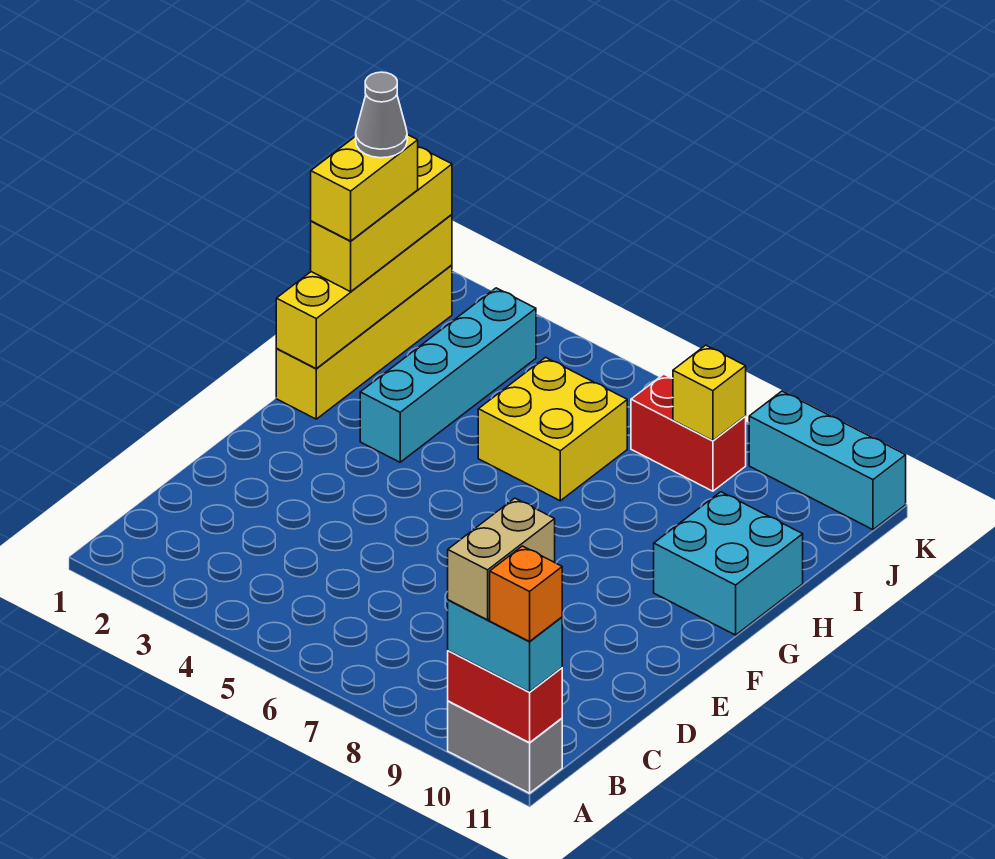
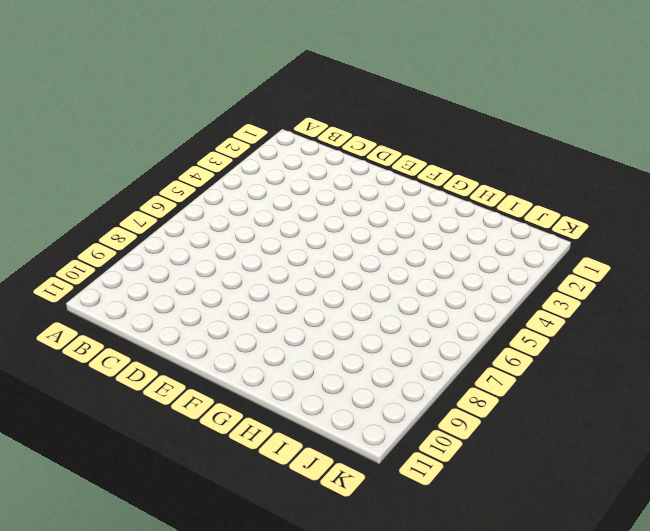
none -> grey 1x2 brick [448,701,562,793]
none -> yellow 1x4 brick [276,265,452,419]
none -> cyan 1x4 brick [360,288,536,462]

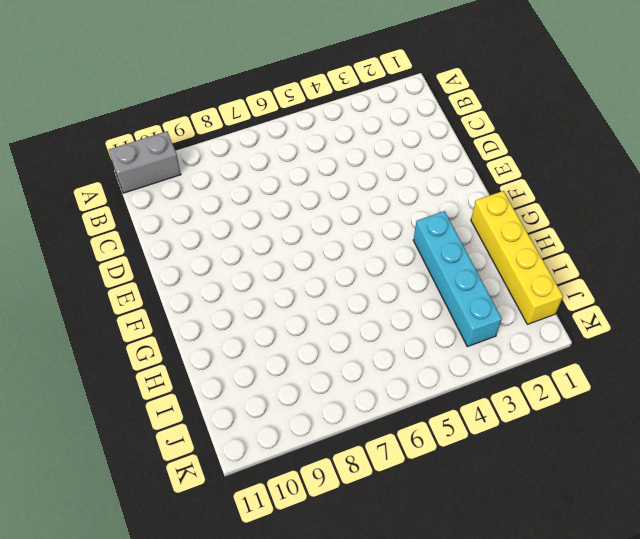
none -> cyan 2x2 brick [654,492,803,635]
none -> yellow 2x2 brick [478,357,627,501]
none -> red 1x2 brick [631,374,746,491]

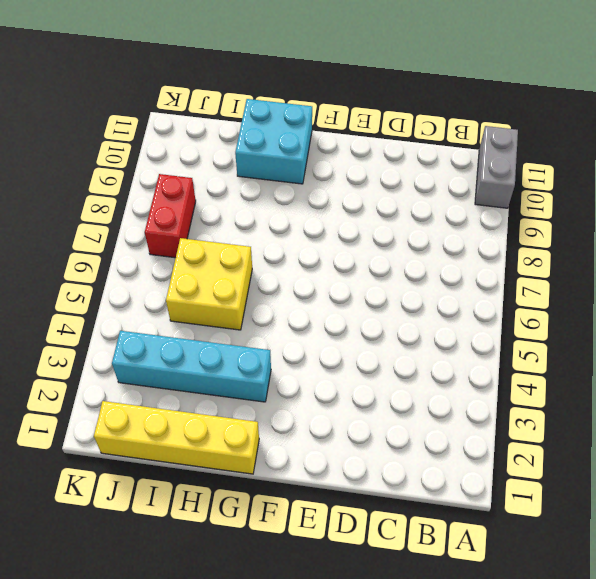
none -> cyan 1x3 brick [749,391,906,530]
none -> red 1x2 brick [448,651,562,743]
none -> yellow 1x4 brick [276,215,452,368]

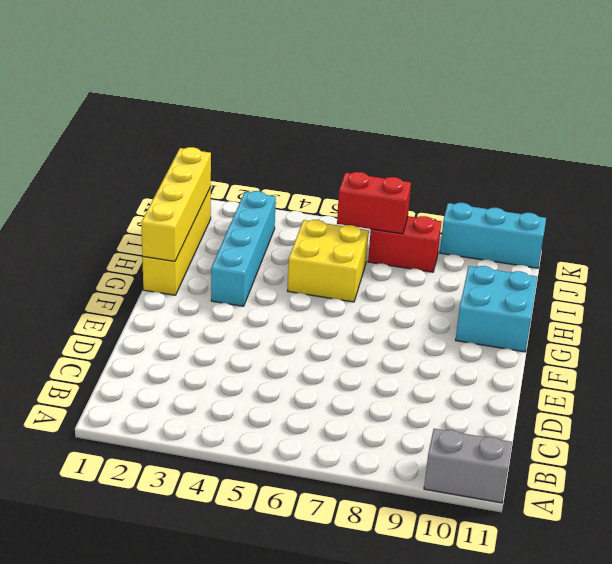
red 1x2 brick [337,172,411,234] -> red 1x2 brick moved to [448,651,562,743]
none -> yellow 1x1 brick [673,345,746,441]
none -> cyan 1x2 brick [448,600,562,692]
none -> yellow 1x3 brick [311,147,452,292]

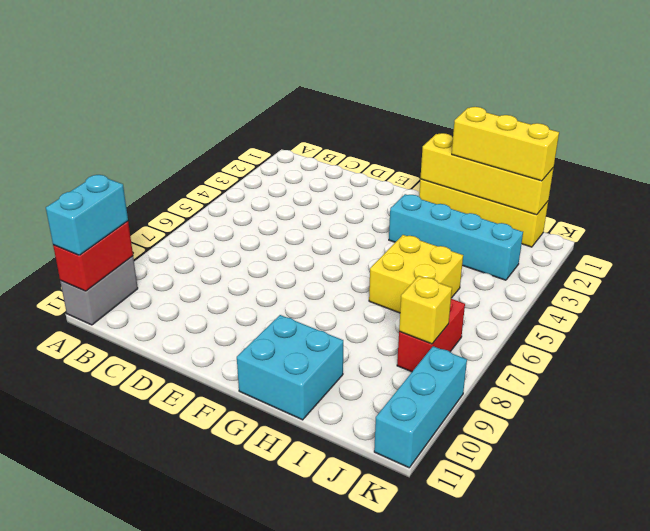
none -> tan 1x2 brick [448,498,555,620]
none -> orange 1x1 brick [490,546,562,641]
none -> yellow 1x2 brick [311,134,418,241]

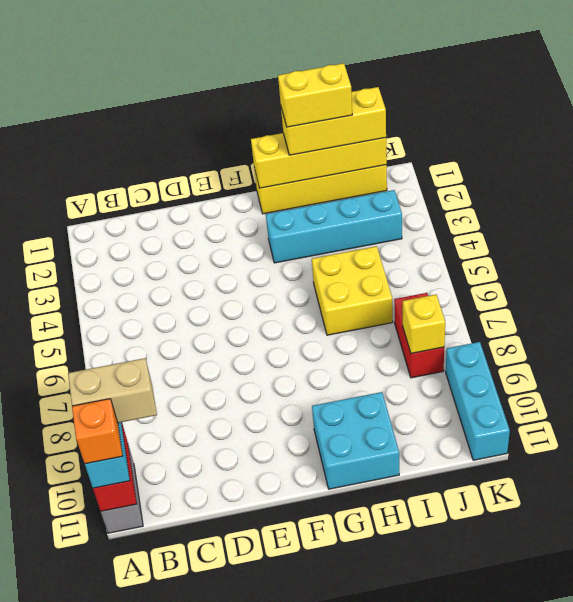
none -> grey 1x1 cone [356,72,407,158]

